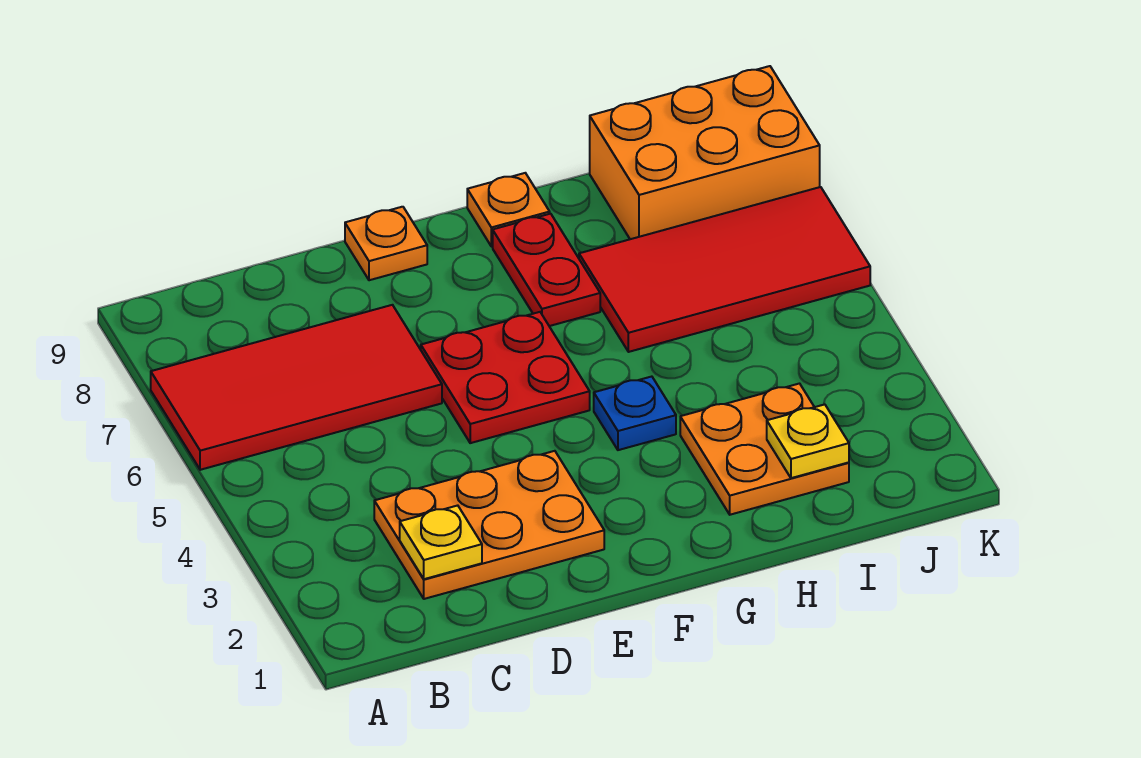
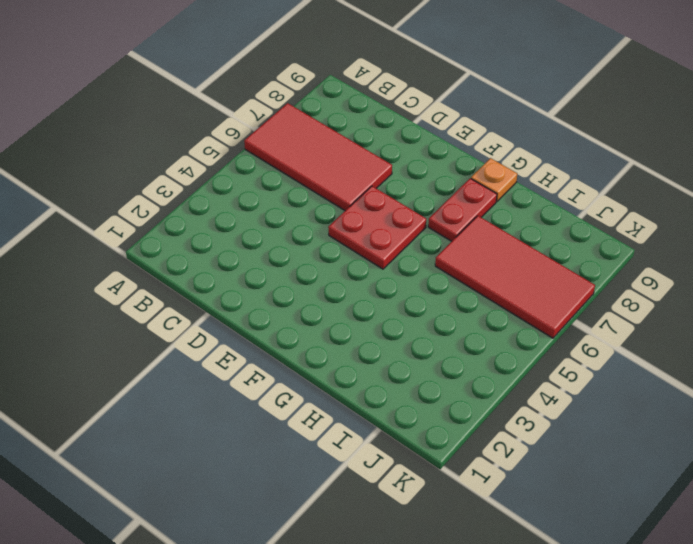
none -> orange 2x3 plate [374,451,604,599]
none -> orange 1x1 plate [345,207,427,280]
none -> blue 1x1 plate [594,377,676,450]

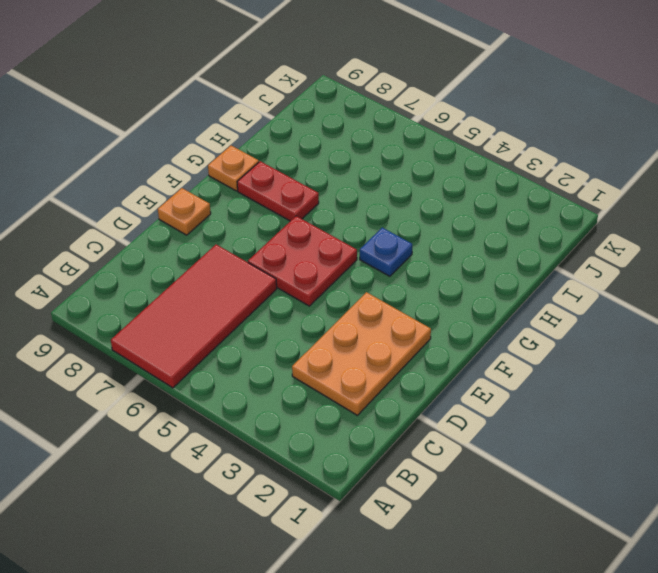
none -> orange 2x2 plate [680,384,849,515]
none -> red 2x4 tile [579,187,870,352]
none -> orange 2x3 brick [590,66,820,239]

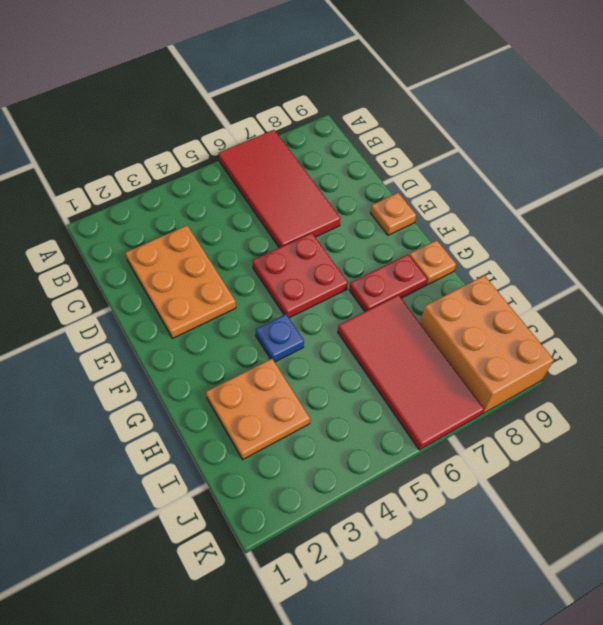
none -> yellow 1x1 plate [400,505,482,579]
none -> yellow 1x1 plate [767,404,849,478]

